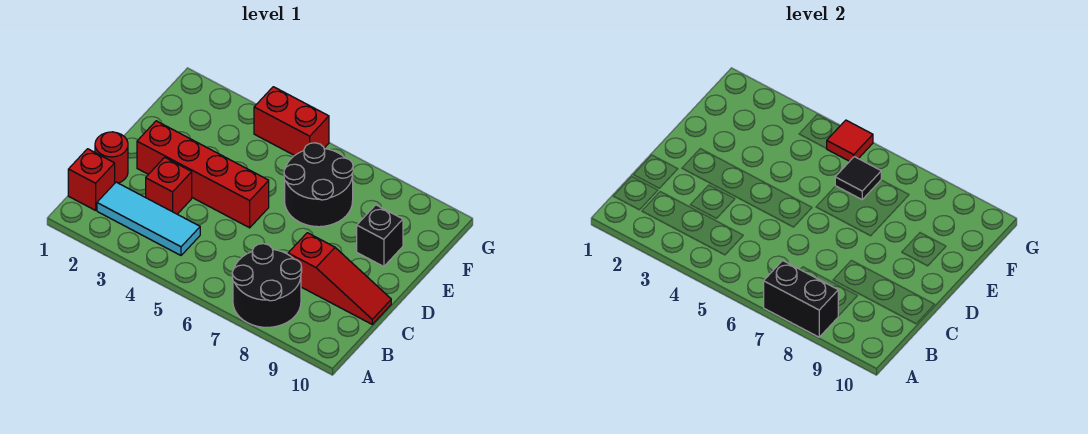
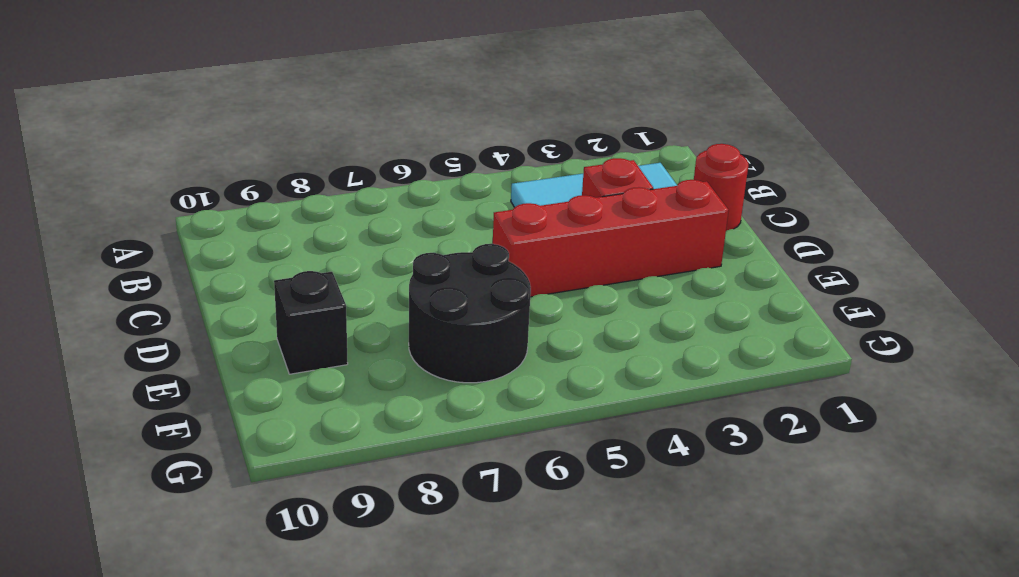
none -> black 2x2 round brick [232,244,302,327]
none -> red 1x1 brick [68,149,115,210]
none -> red 1x3 slope [288,233,391,324]

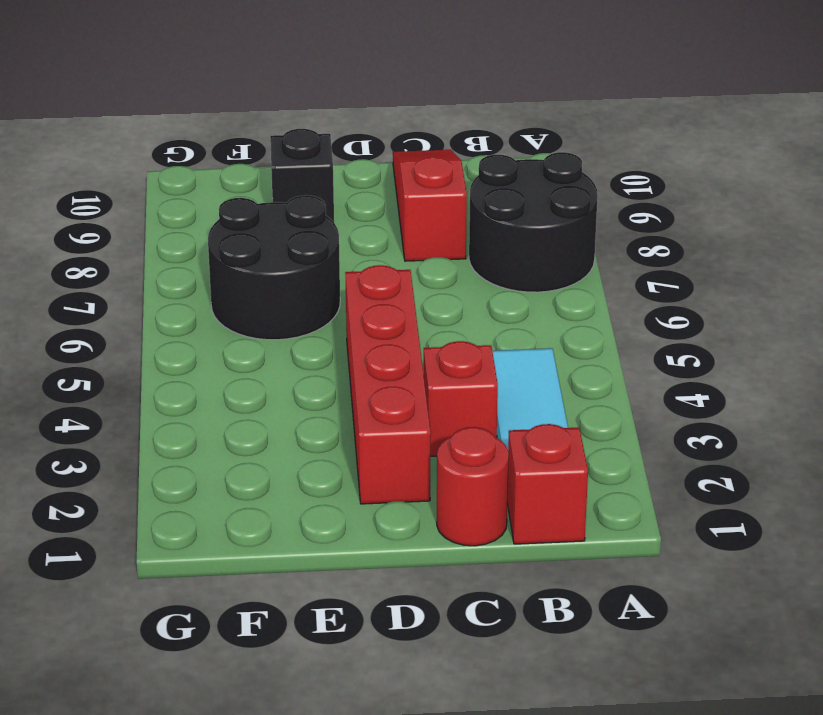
none -> red 1x2 brick [254,87,329,156]
none -> black 1x2 brick [764,261,838,337]
none -> black 1x1 tile [835,157,881,199]

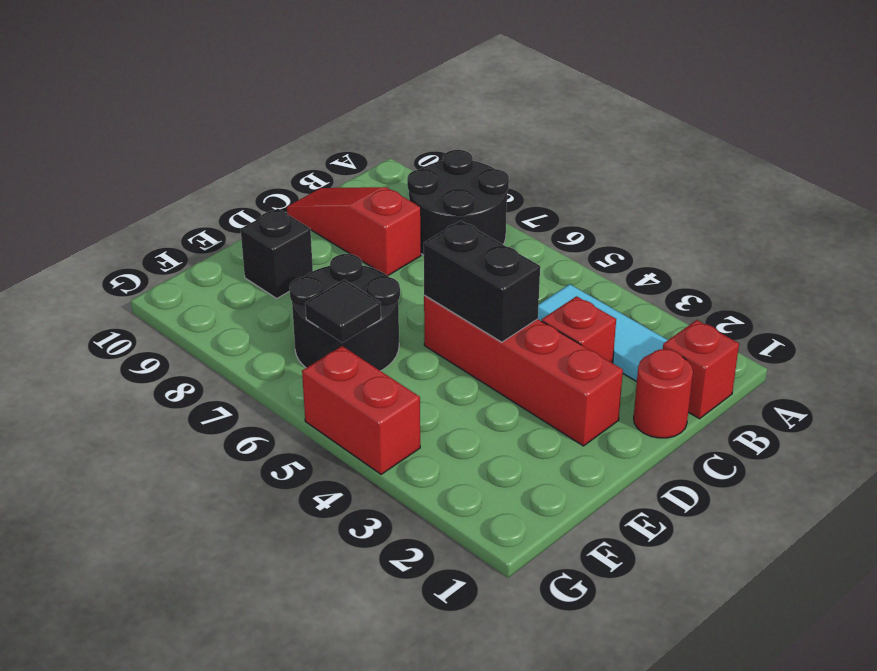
black 1x2 brick [424,221,540,342] -> black 1x2 brick moved to [764,261,838,337]
none -> red 1x1 tile [826,120,873,161]

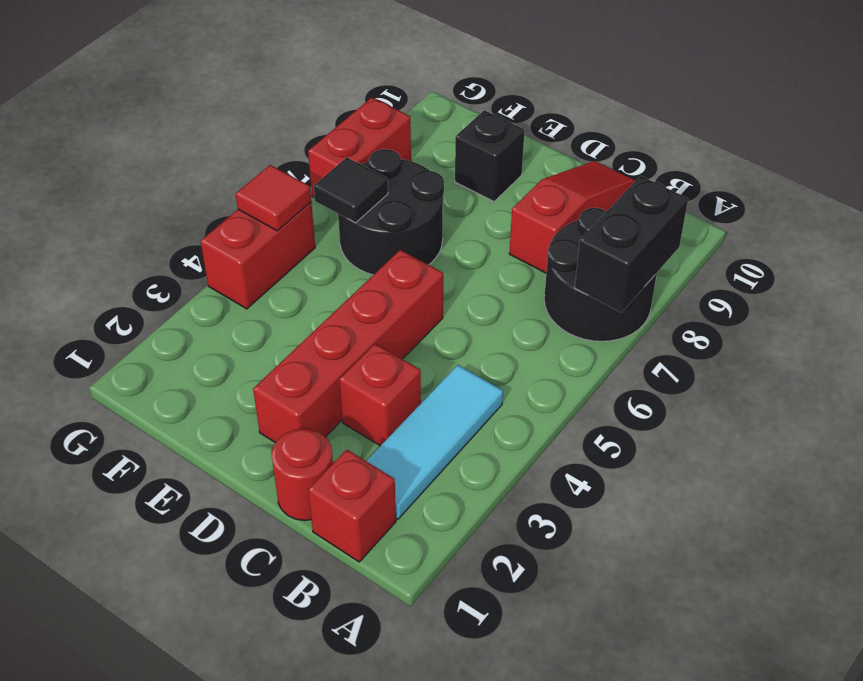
red 1x2 brick [308,98,411,198] -> none

